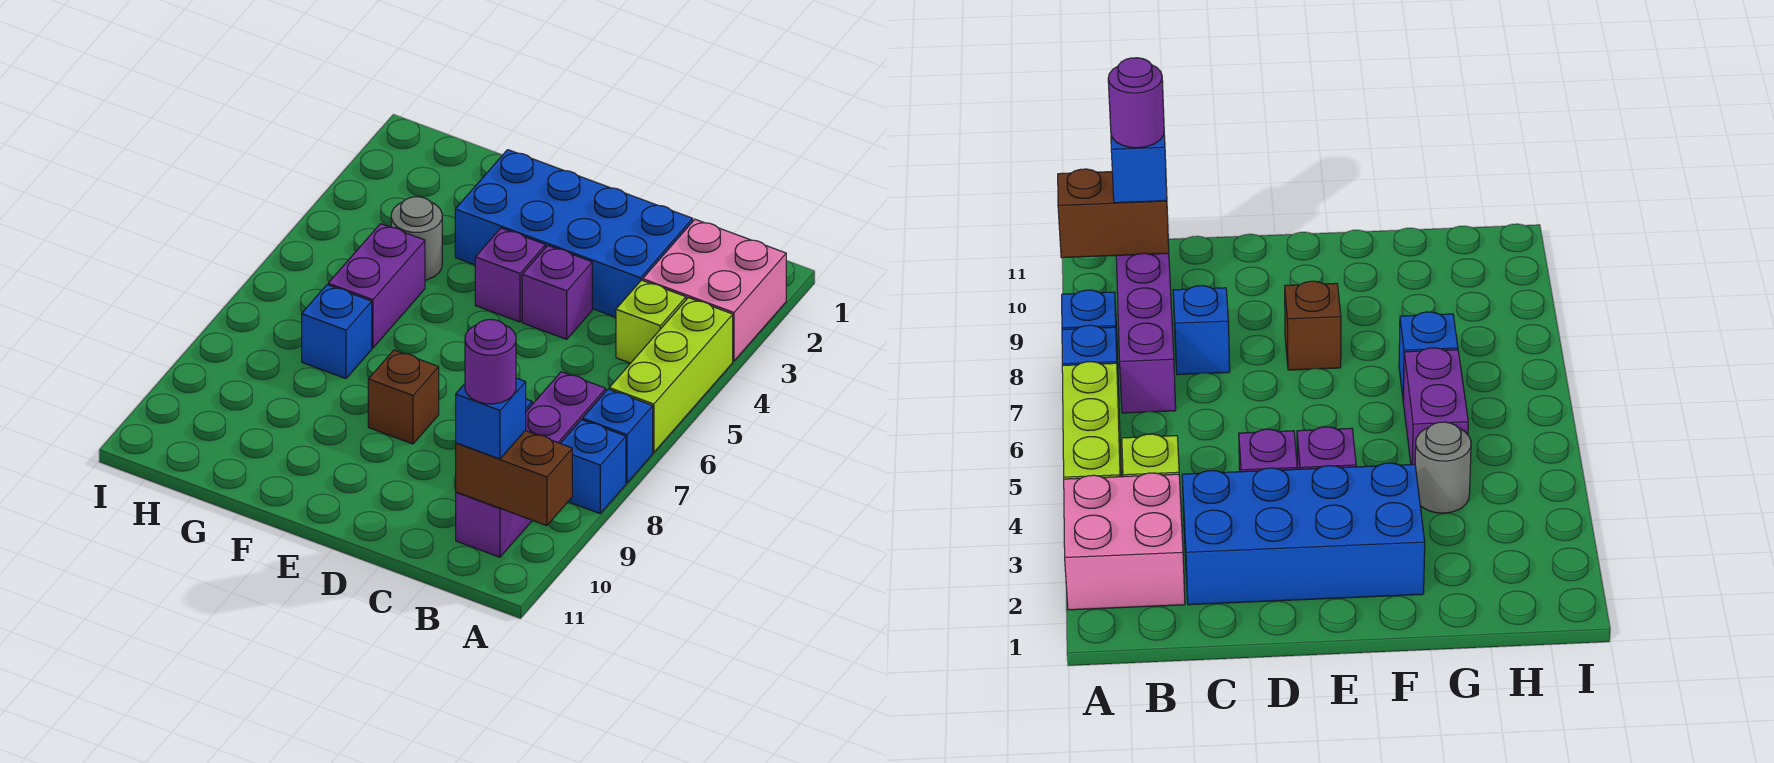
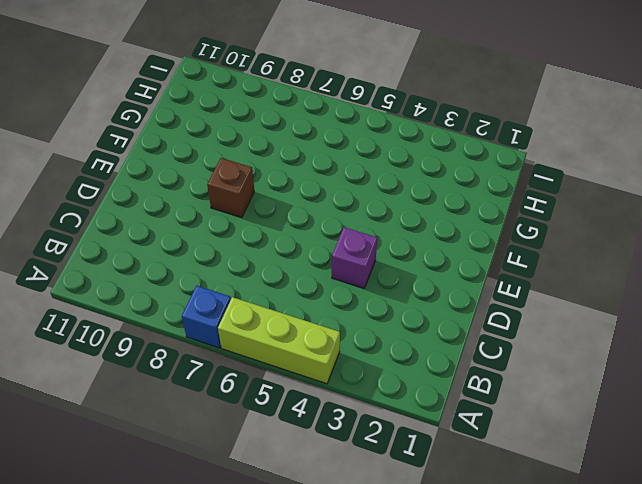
none -> pink 2x2 brick [643,219,786,361]
none -> blue 1x1 brick [560,420,626,513]
none -> lime 1x1 brick [616,280,686,363]

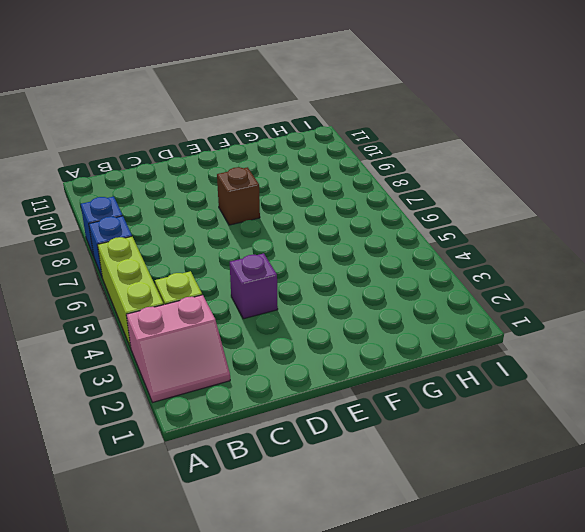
pink 2x2 slope [126,295,230,402] -> pink 2x2 brick [643,219,786,361]
none -> purple 1x4 brick [456,372,606,557]
none -> blue 2x4 brick [455,150,693,317]
none -> blue 1x1 brick [1173,286,1230,375]

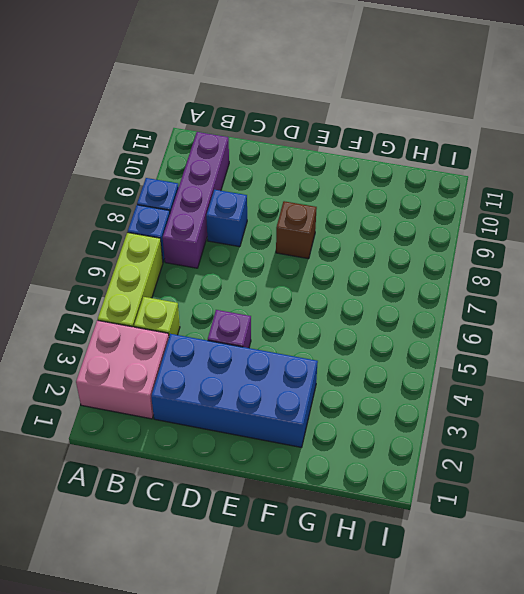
none -> purple 1x1 brick [475,228,545,322]
none -> grey 1x1 round brick [391,197,442,280]
none -> purple 1x2 brick [328,224,425,348]

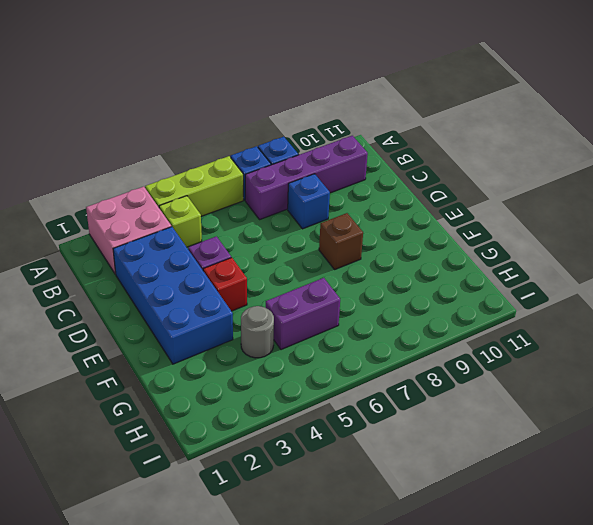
red 1x1 brick [203,257,247,311] -> purple 1x1 brick [475,228,545,322]
none -> blue 1x1 brick [302,285,372,379]
none -> brown 1x2 brick [456,431,572,526]
none -> blue 1x1 brick [456,378,526,459]

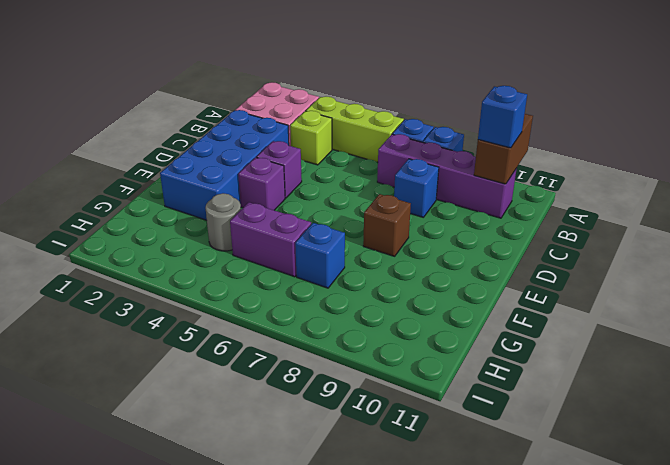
none -> purple 1x1 round brick [465,320,516,404]

